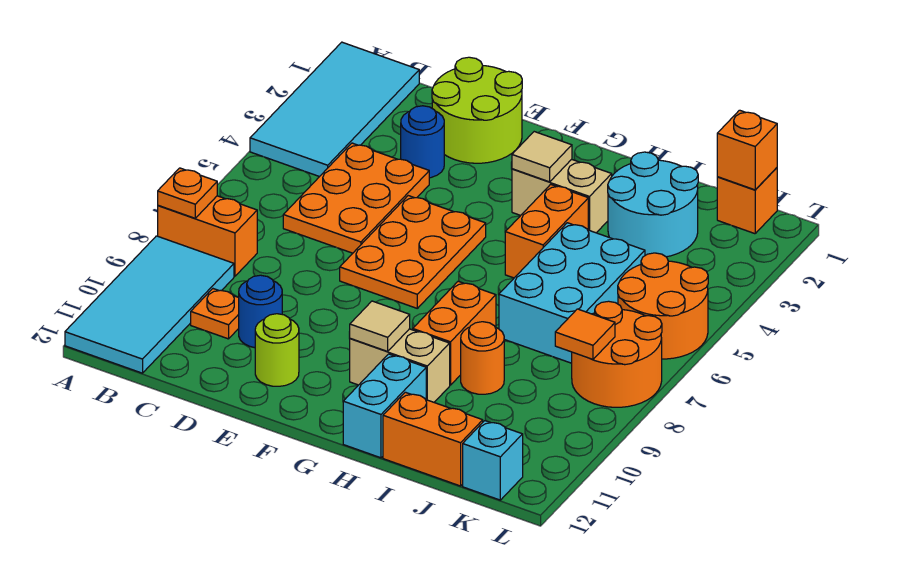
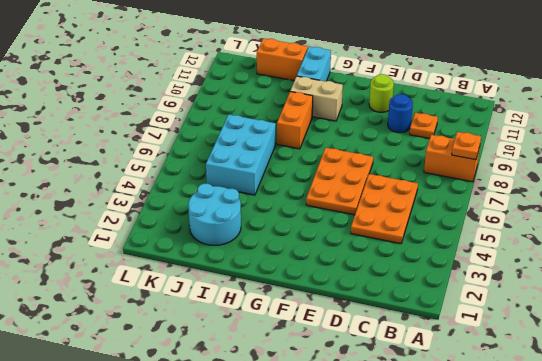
none -> cyan 2x4 tile [250,42,419,177]
none -> cyan 2x4 tile [65,236,234,373]
none -> lime 2x2 round brick [432,57,522,163]

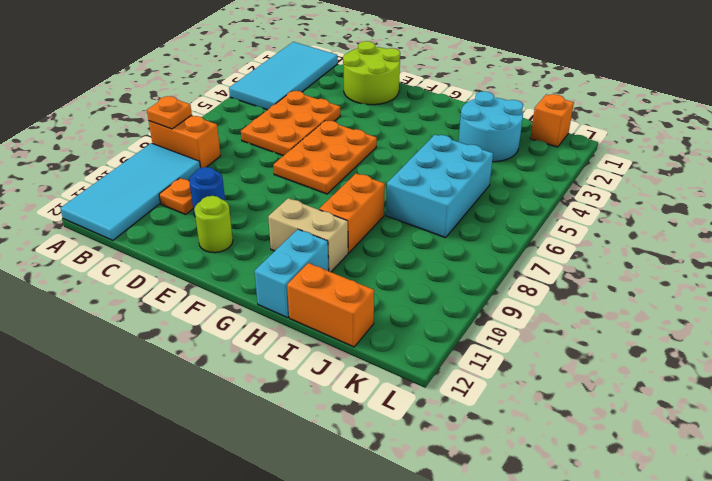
none -> blue 1x1 round brick [401,106,444,178]
none -> tan 1x2 brick [512,159,612,233]
none -> orange 1x2 brick [505,184,588,278]

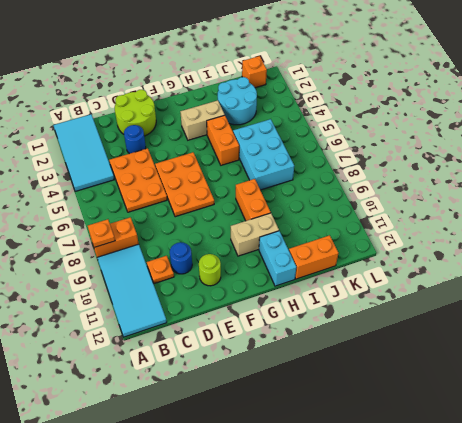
none -> orange 1x1 round brick [461,322,504,394]
none -> orange 2x2 round brick [618,253,708,359]
none -> orange 2x2 round brick [572,301,662,407]

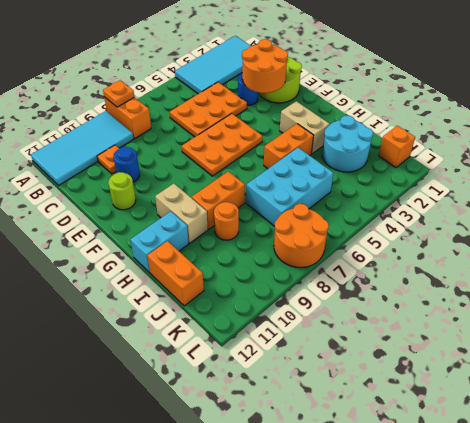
orange 2x2 round brick [242,39,288,93] -> orange 2x2 round brick moved to [618,253,708,359]
none -> cyan 1x1 brick [463,421,523,500]
none -> tan 1x1 tile [512,132,572,182]
none -> tan 1x1 tile [350,301,410,351]

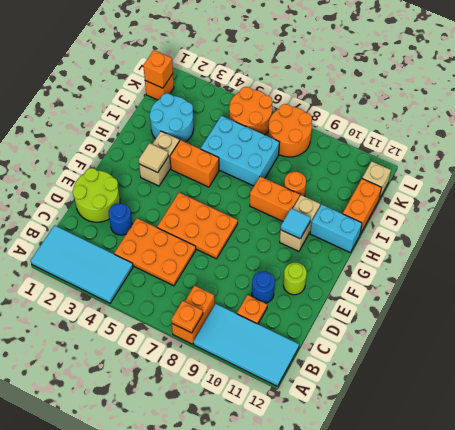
cyan 1x1 tile [280,208,311,239] -> tan 1x1 tile [350,301,410,351]
tan 1x1 brick [362,161,391,199] -> cyan 1x1 brick [463,421,523,500]
none -> orange 1x1 tile [555,309,615,359]

